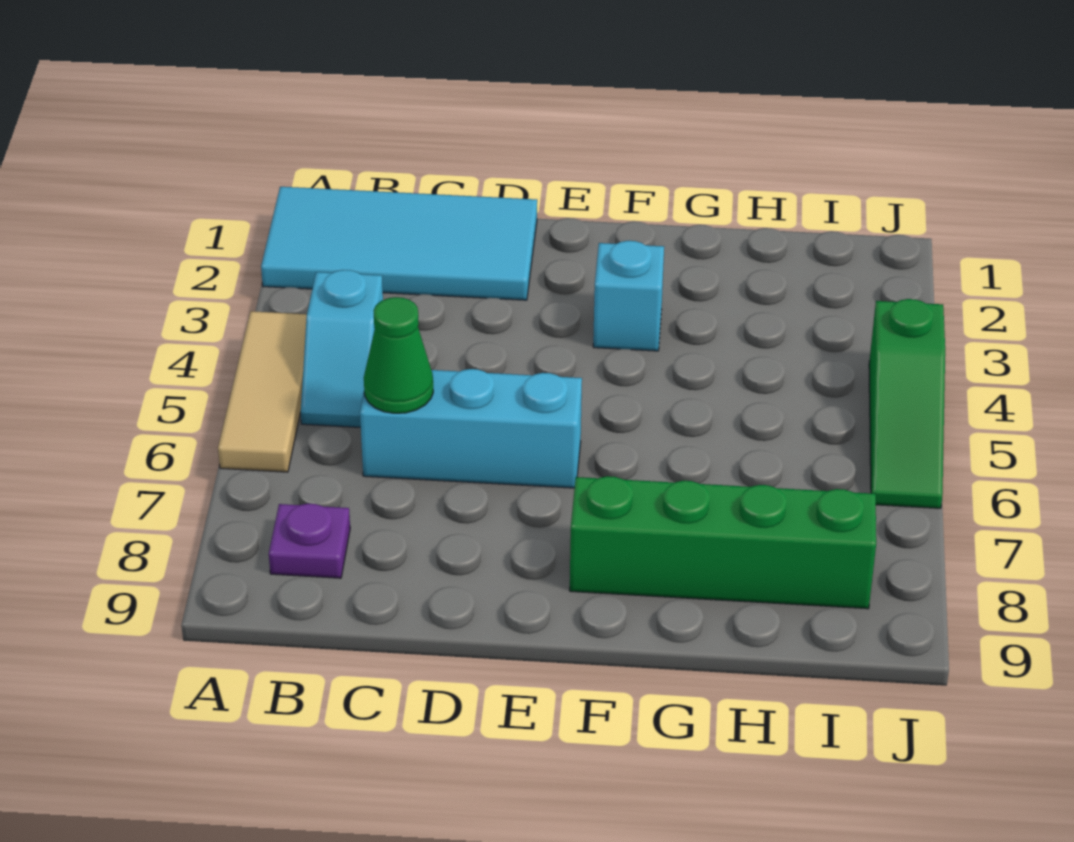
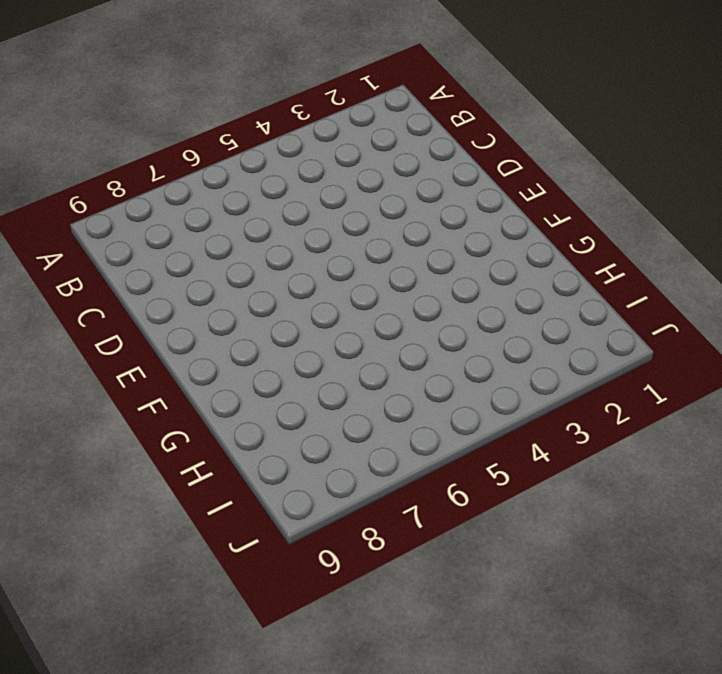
none -> cyan 2x4 tile [261,187,537,300]
none -> tan 1x3 tile [218,311,307,472]

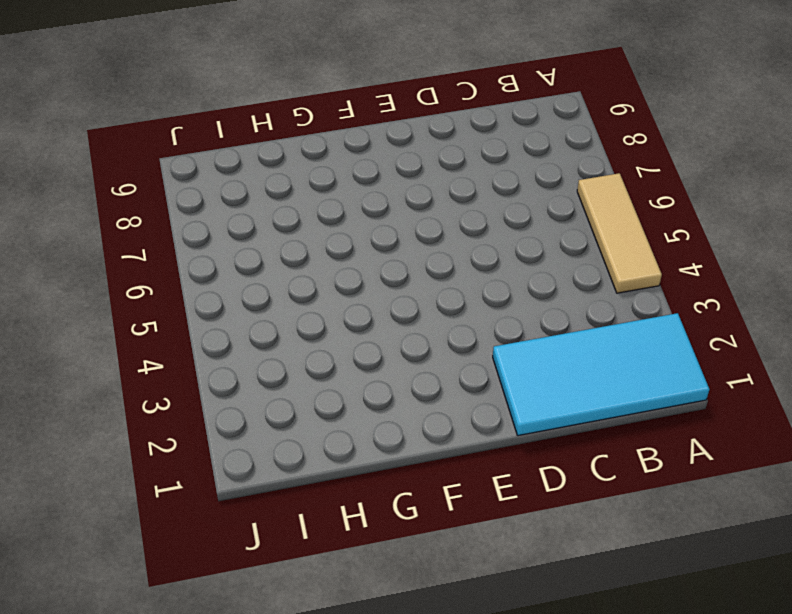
none -> cyan 1x2 slope [301,270,383,427]
none -> purple 1x1 plate [269,504,350,578]

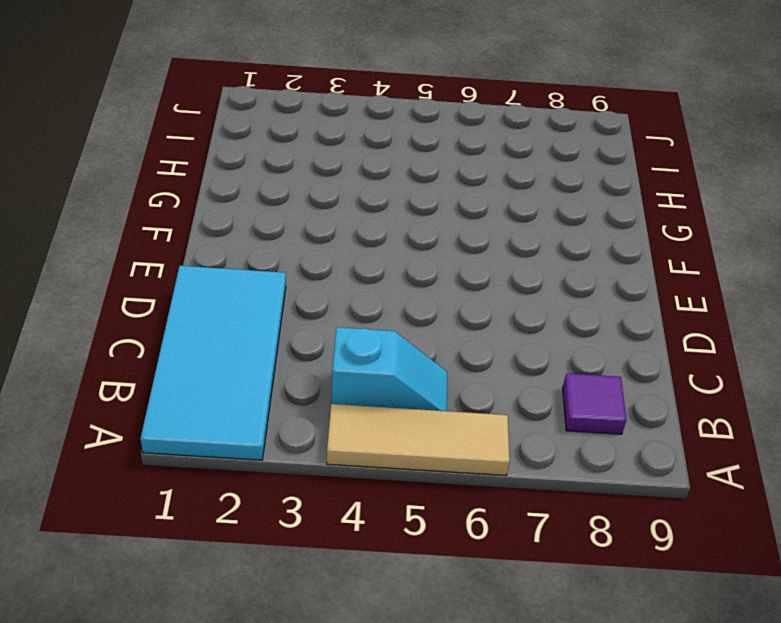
purple 1x1 tile [563,373,626,434] -> purple 1x1 plate [269,504,350,578]
none -> cyan 1x3 brick [360,369,582,488]
none -> cyan 1x1 brick [593,241,664,351]

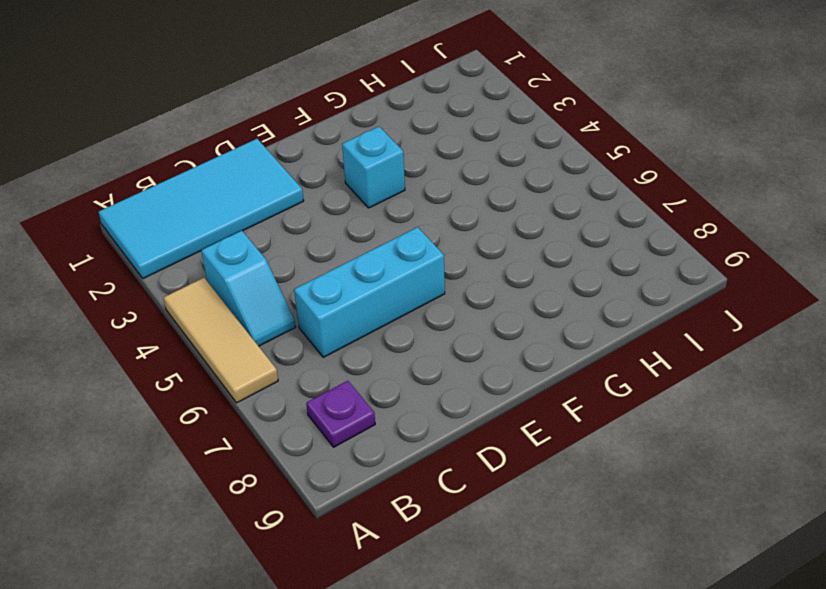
none -> green 1x4 brick [570,476,876,609]
none -> green 1x3 slope [869,299,945,508]

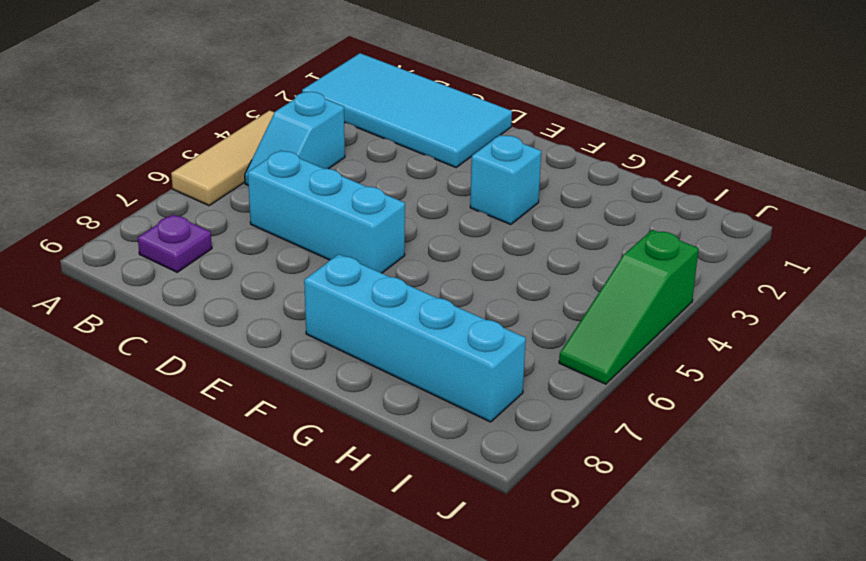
cyan 1x4 brick [304,254,526,422] -> green 1x4 brick [570,476,876,609]
none -> green 1x1 cone [364,297,433,413]

